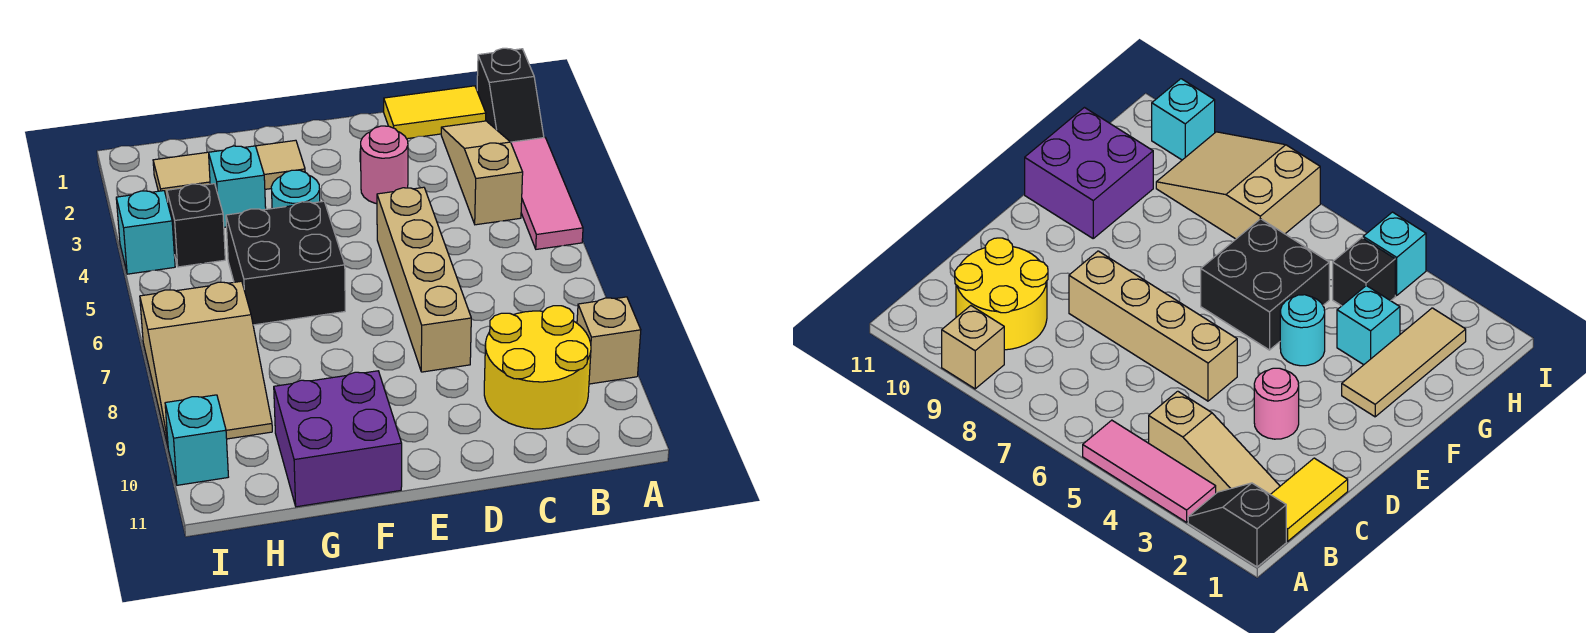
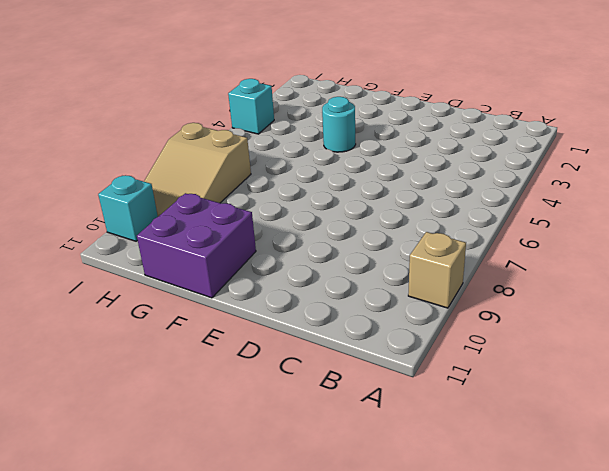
none -> black 1x2 slope [477,48,544,142]
none -> pink 1x3 tile [511,137,583,249]
none -> yellow 1x2 tile [384,86,486,139]

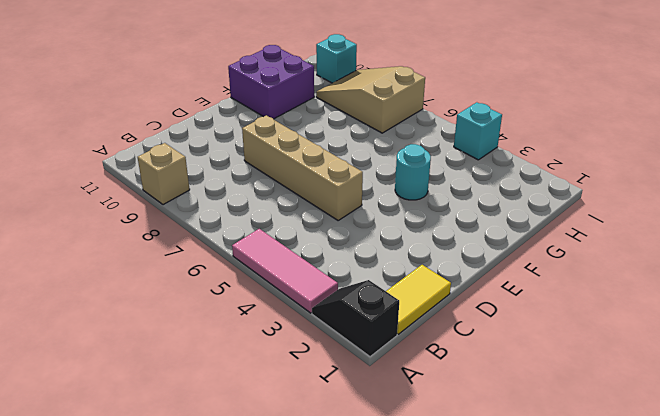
none -> tan 1x3 slope [441,121,523,225]
none -> yellow 2x2 round brick [484,306,591,429]
none -> pink 1x1 round brick [361,126,408,204]

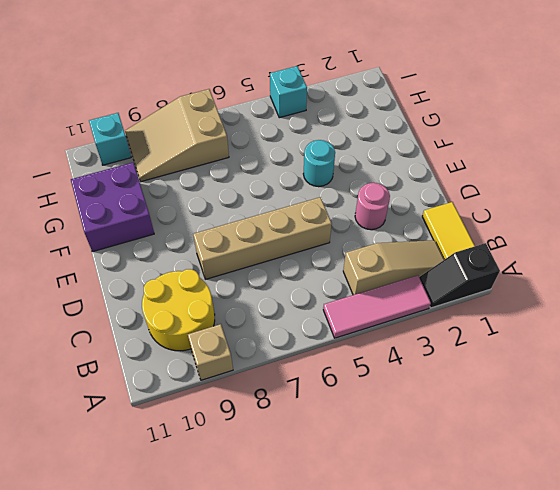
none -> tan 1x3 tile [153,140,305,202]
none -> black 2x2 brick [226,201,345,325]
none -> cyan 1x1 brick [209,146,266,227]

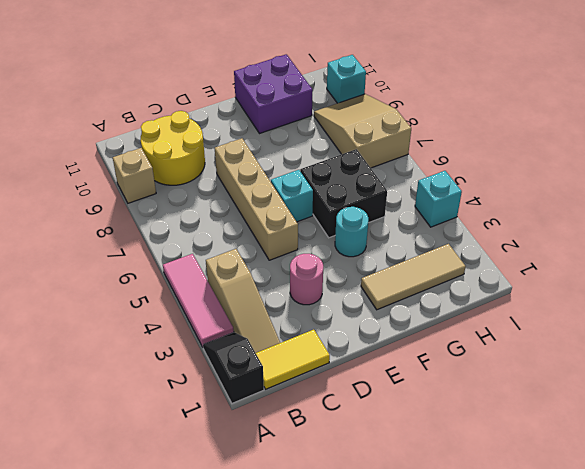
cyan 1x1 brick [271,170,313,222] -> cyan 1x1 brick moved to [209,146,266,227]
none -> black 1x1 brick [167,184,225,267]

